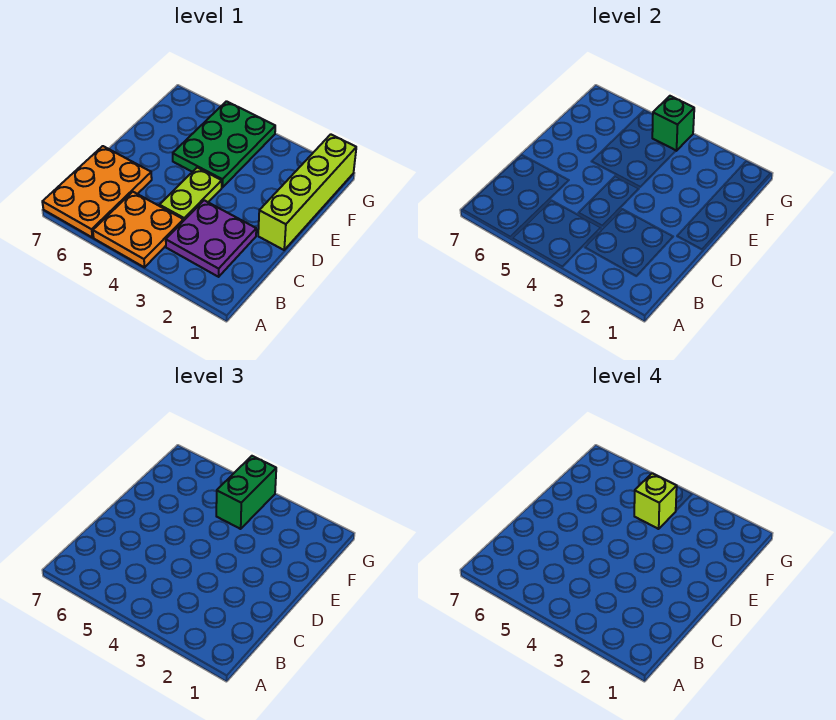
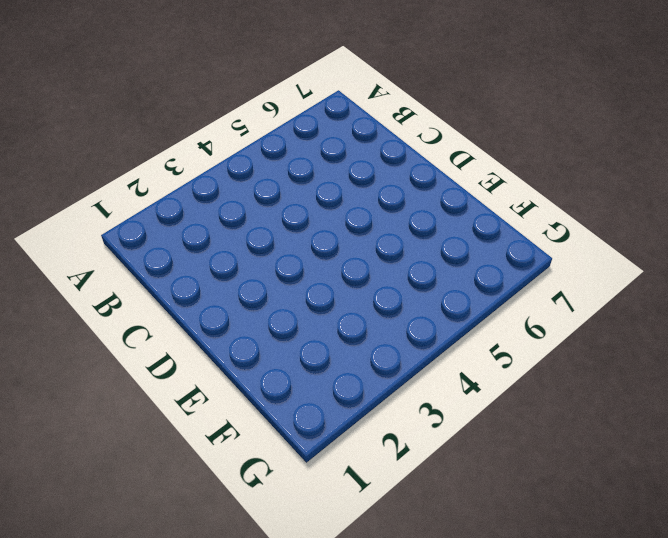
none -> orange 2x2 plate [93,192,183,267]
none -> orange 2x3 plate [42,146,152,237]

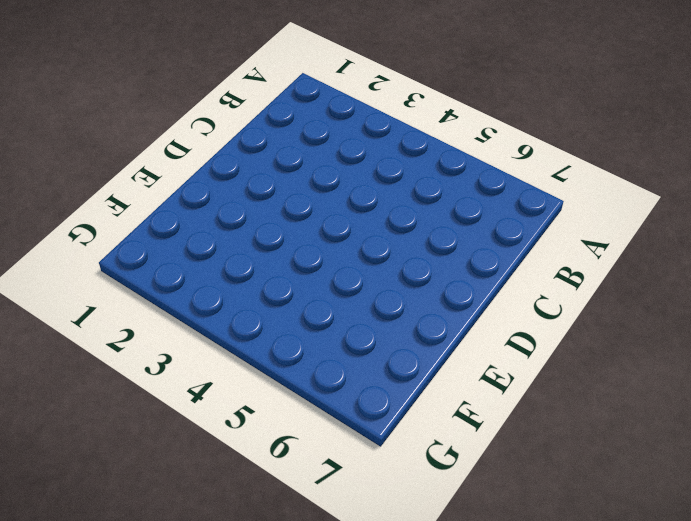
none -> orange 2x2 plate [93,192,183,267]
none -> orange 2x3 plate [42,146,152,237]

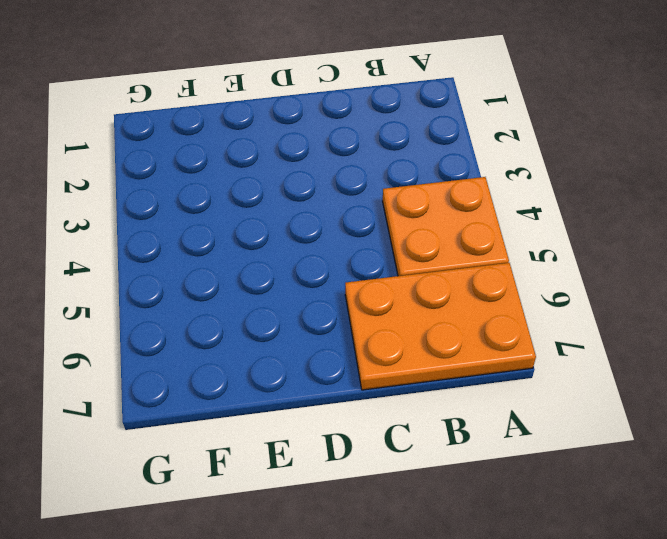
none -> purple 2x2 plate [166,200,256,277]
none -> lime 1x2 plate [159,168,222,221]

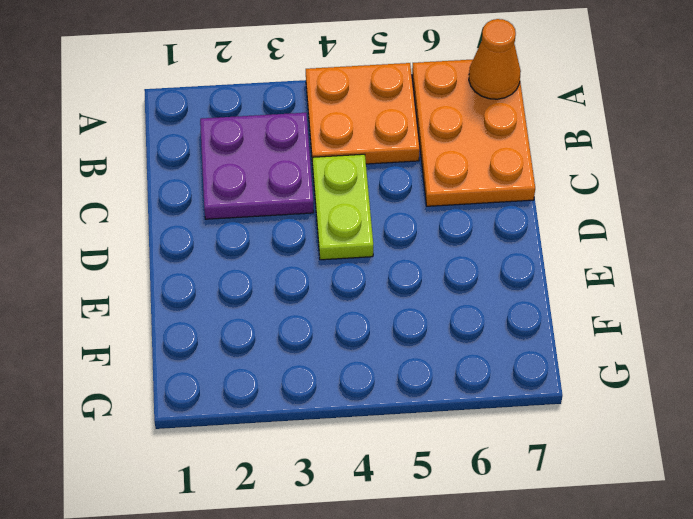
orange 1x1 cone [469,19,521,99] -> none
none -> lime 1x4 brick [258,134,356,250]
none -> green 2x3 plate [173,101,275,187]

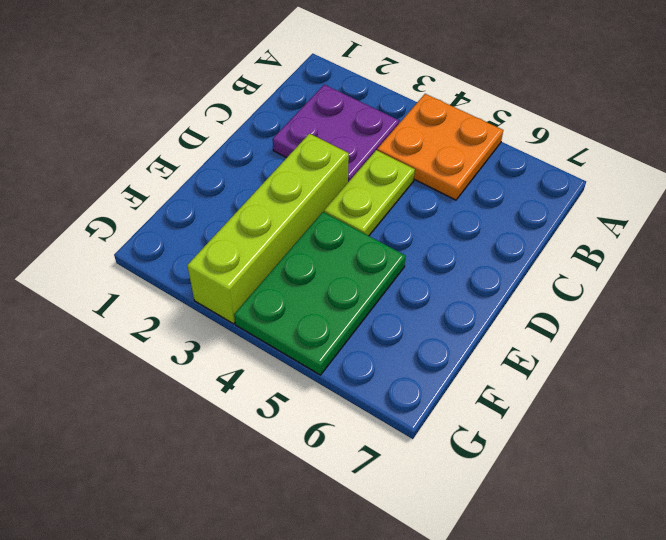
lime 1x4 brick [187,134,349,324] -> lime 1x4 brick moved to [258,134,356,250]
none -> orange 2x3 plate [42,146,152,237]
none -> green 1x1 brick [652,96,694,151]

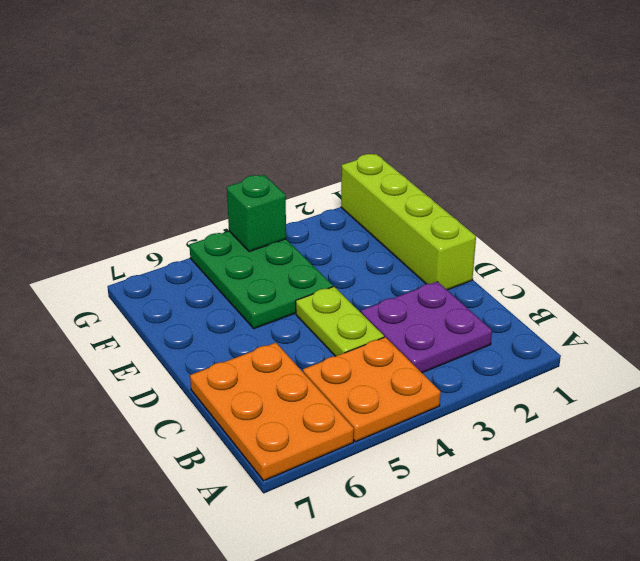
none -> green 1x2 brick [216,456,276,529]
none -> lime 1x1 brick [634,473,677,529]

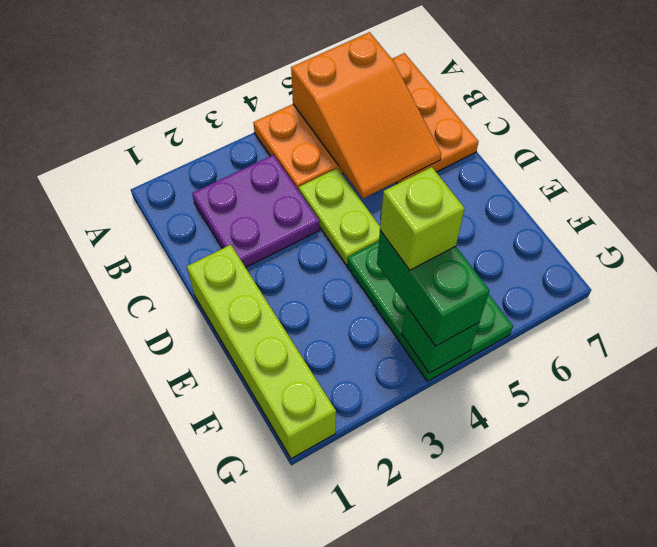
orange 2x3 slope [291,32,441,198] -> none

